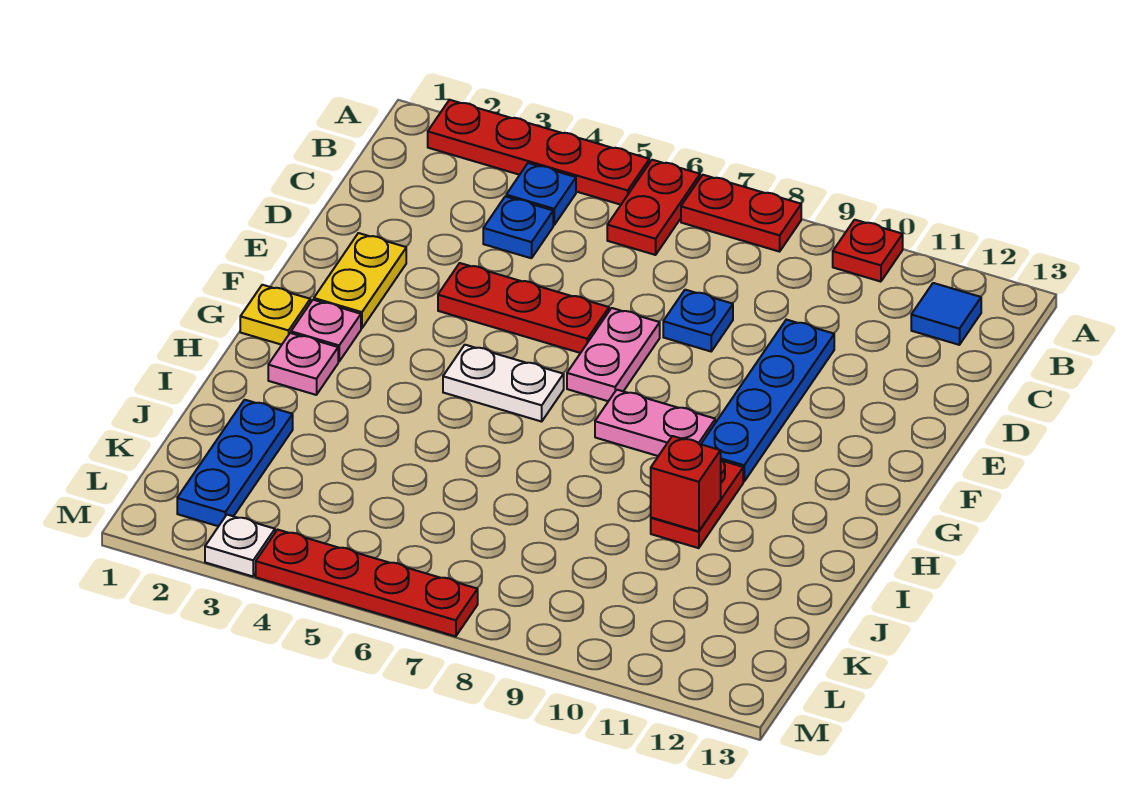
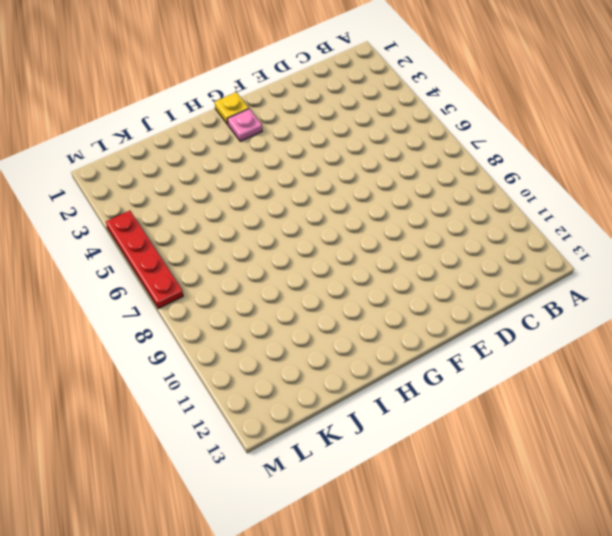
none -> red 1x4 plate [428,100,649,205]
none -> red 1x2 plate [607,160,700,255]
none -> red 1x2 plate [681,175,801,252]

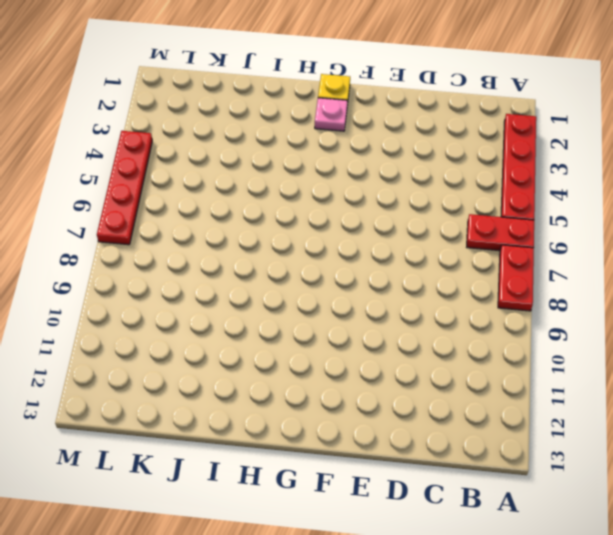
none -> red 1x1 plate [833,220,903,282]
none -> blue 1x1 plate [506,163,576,225]
none -> blue 1x1 tile [911,283,981,345]

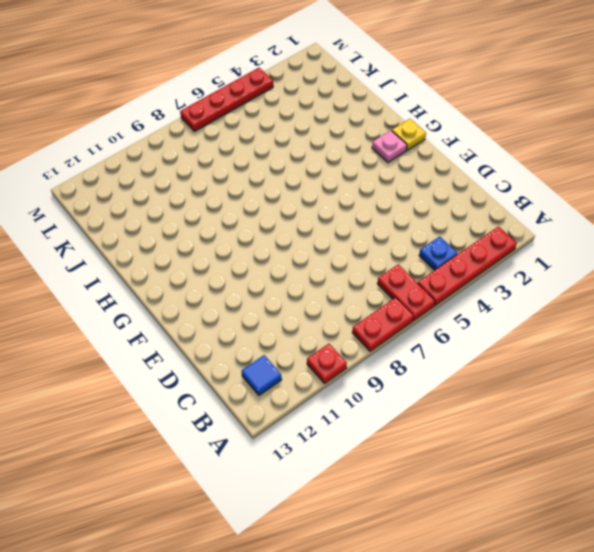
none -> blue 1x1 plate [483,196,553,258]
none -> blue 1x1 plate [663,290,733,351]
none -> blue 1x4 plate [701,320,834,481]

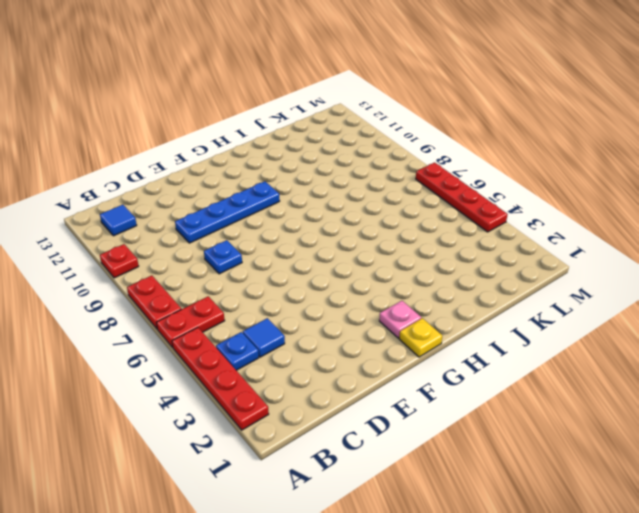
blue 1x1 tile [243,318,285,357] -> blue 1x1 plate [483,196,553,258]
none -> yellow 1x2 plate [314,233,406,328]
none -> red 1x3 plate [438,263,609,353]
none -> pink 1x2 plate [567,308,660,401]

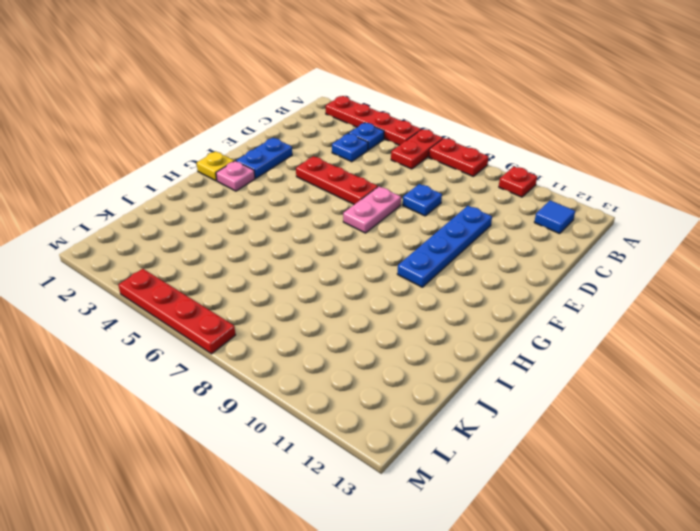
blue 1x2 plate [236,138,292,178] -> yellow 1x2 plate [314,233,406,328]
none -> white 1x2 plate [443,345,564,422]
none -> pink 1x2 plate [595,390,715,456]
none -> pink 1x1 plate [268,333,338,395]

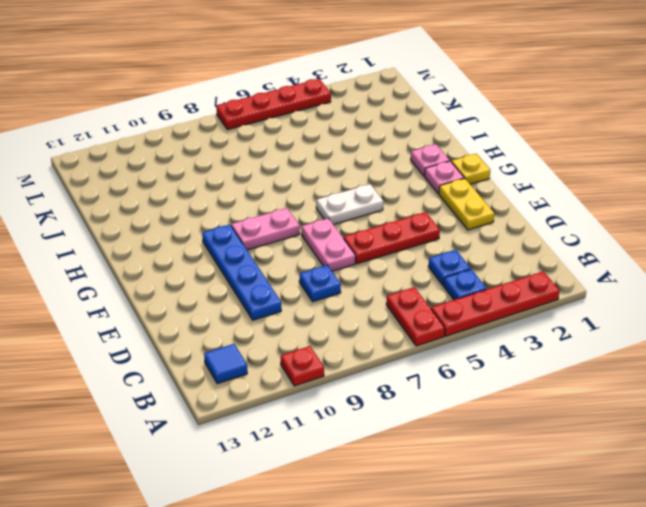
none -> red 1x2 plate [681,175,801,252]
none -> red 1x2 plate [651,460,743,548]
none -> blue 1x3 plate [177,400,293,526]

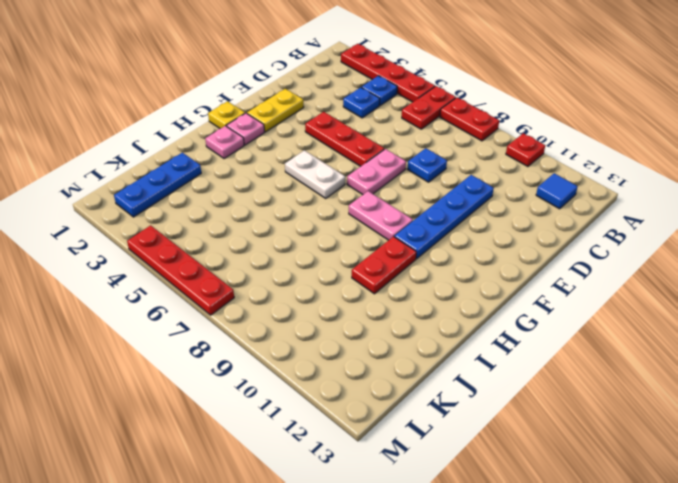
none -> white 1x1 plate [205,515,275,576]
none -> red 1x1 brick [651,436,721,531]

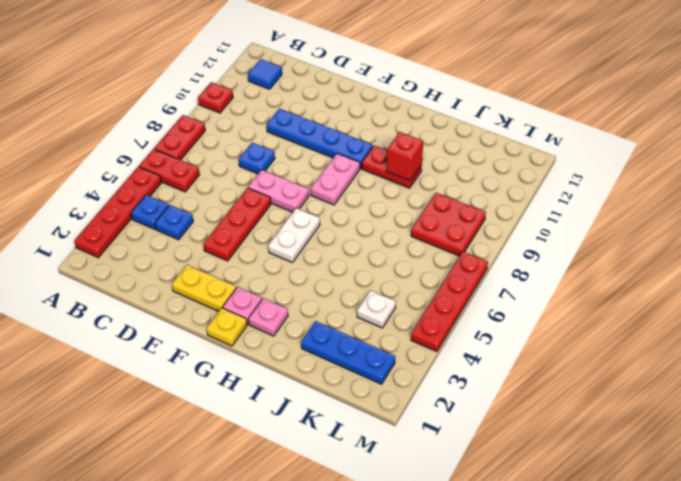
white 1x1 plate [357,291,396,328] -> white 1x1 plate moved to [205,515,275,576]
red 2x2 plate [411,193,486,256] -> none

